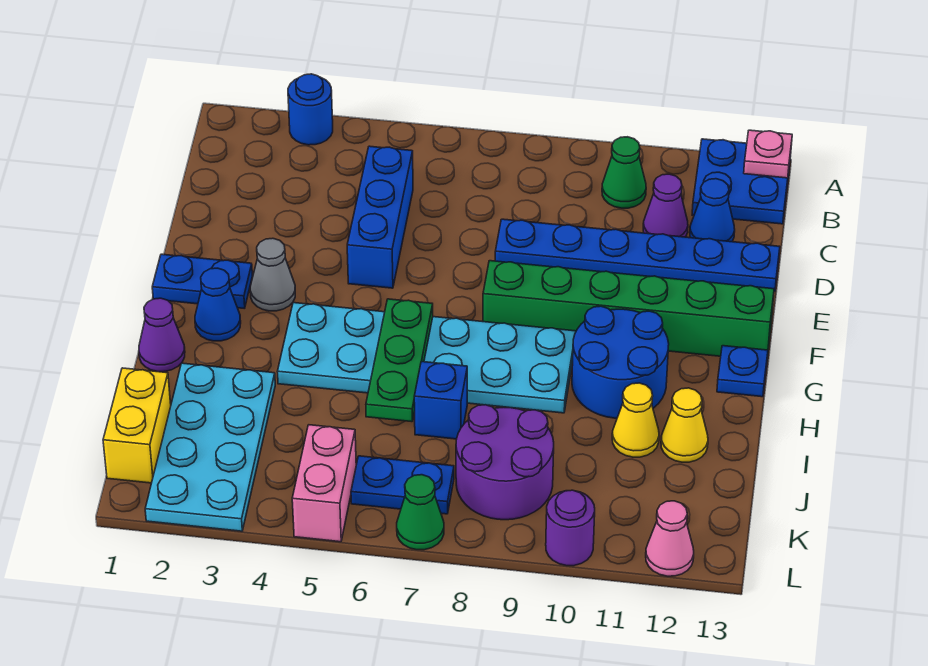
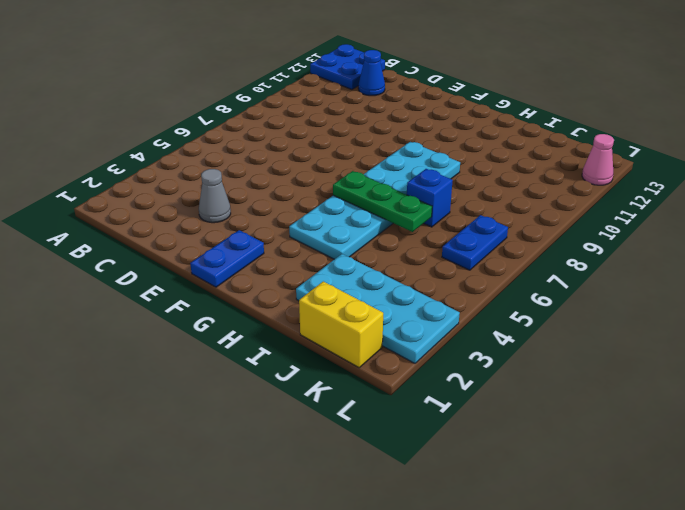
grey 1x1 cone [199,169,231,223] -> grey 1x1 cone moved to [250,238,295,311]
none -> blue 1x1 round brick [288,74,333,145]
none -> green 1x1 cone [602,137,646,208]
none -> blue 1x3 brick [347,146,413,288]

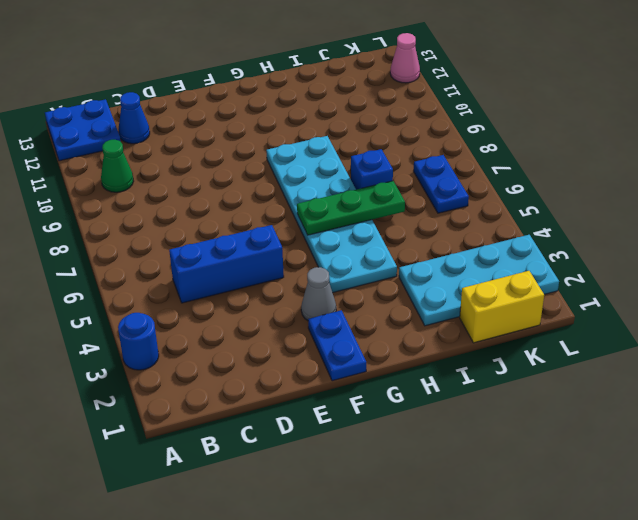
none -> purple 1x1 cone [643,174,688,237]
none -> blue 1x6 plate [495,219,780,291]
none -> green 1x6 brick [483,261,774,358]

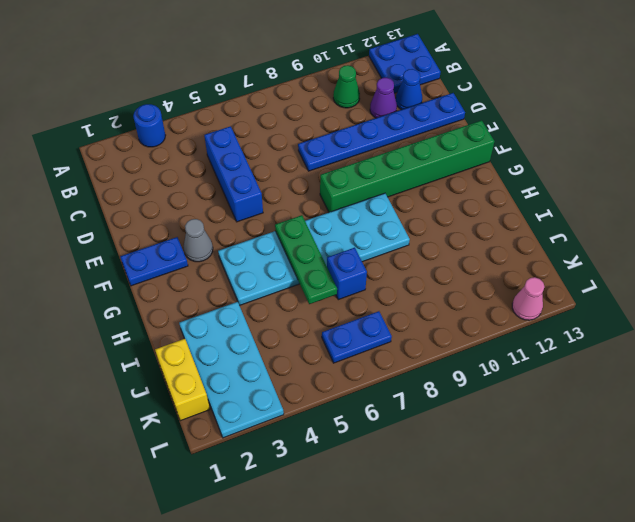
none -> blue 1x1 cone [195,268,241,341]
none -> blue 2x2 round brick [572,306,669,418]
none -> blue 1x1 plate [717,346,768,397]

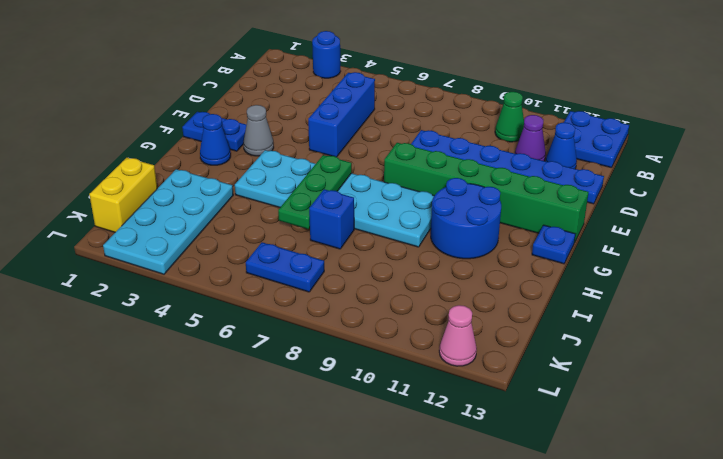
none -> purple 1x1 cone [139,298,185,372]
none -> yellow 1x1 cone [612,383,659,457]
none -> yellow 1x1 cone [661,388,708,462]

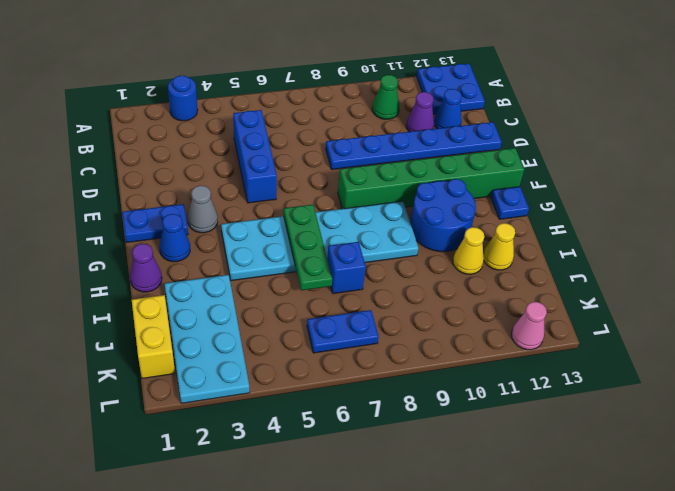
none -> purple 2x2 round brick [456,405,554,520]
none -> pink 1x2 brick [292,425,356,542]
none -> green 1x1 cone [397,475,444,550]

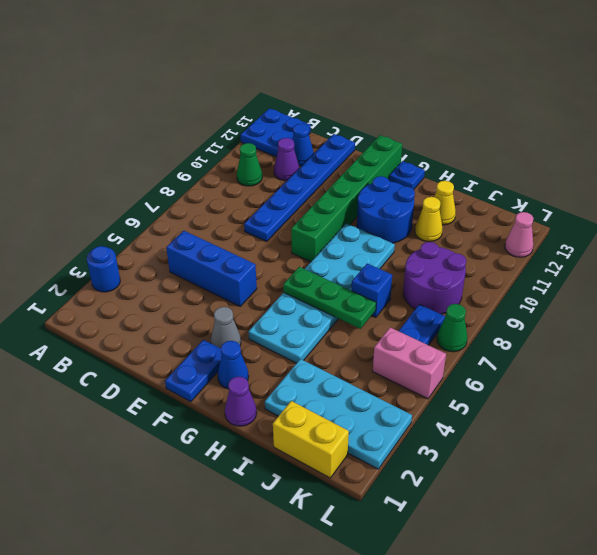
none -> purple 1x1 round brick [546,490,595,566]
none -> pink 1x1 plate [744,130,792,178]

